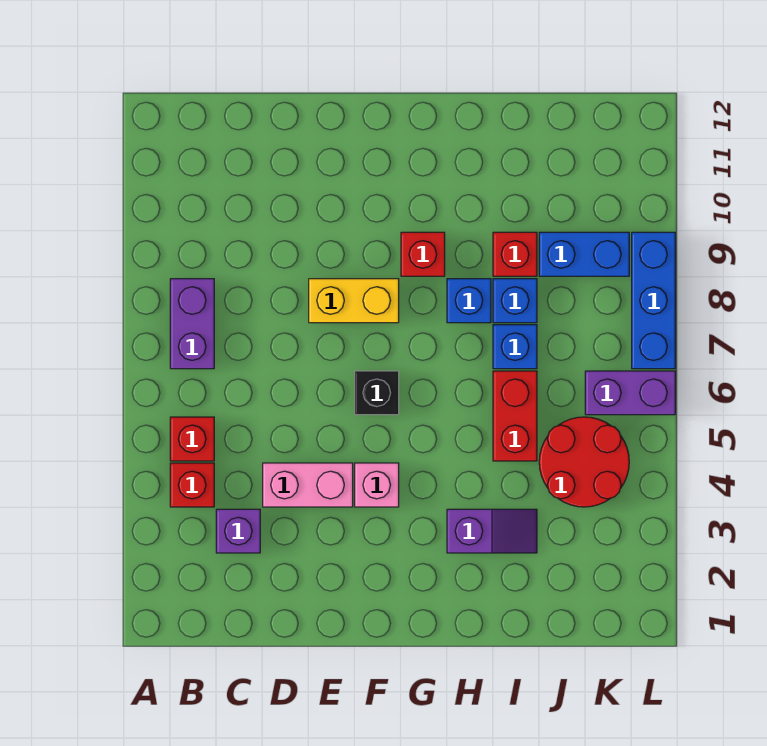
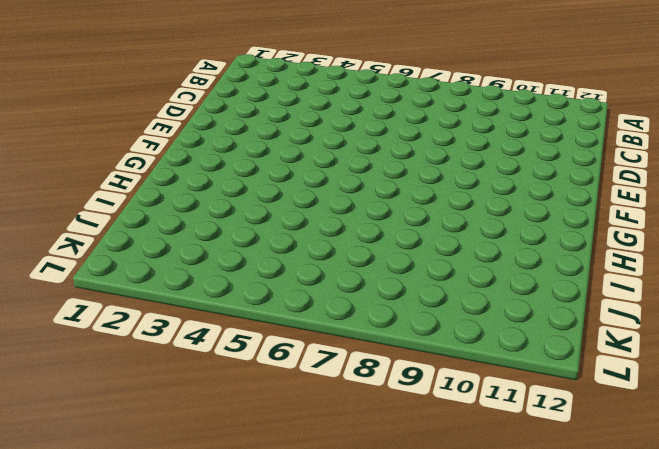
none -> red 1x1 brick [170,463,214,507]
none -> red 1x1 brick [170,417,214,461]
none -> purple 1x2 brick [170,279,214,369]

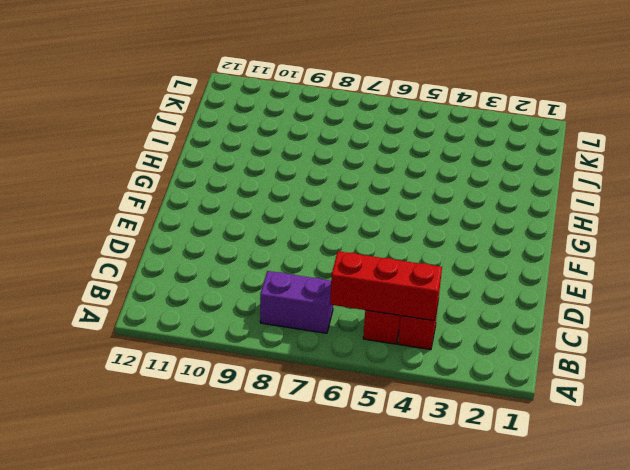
red 1x3 brick [330,251,442,321] -> none
none -> purple 1x1 brick [216,509,260,553]
none -> pink 1x2 brick [263,463,353,507]
none -> yellow 1x2 brick [309,279,399,323]

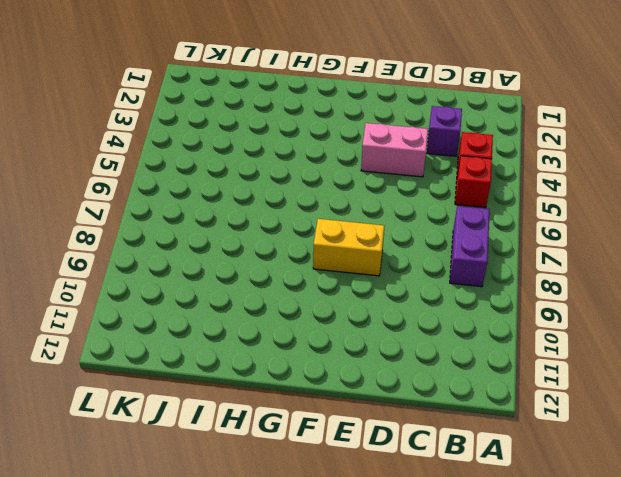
none -> pink 1x1 brick [355,463,399,507]
none -> black 1x1 brick [355,371,399,415]
none -> red 1x1 brick [401,232,445,276]

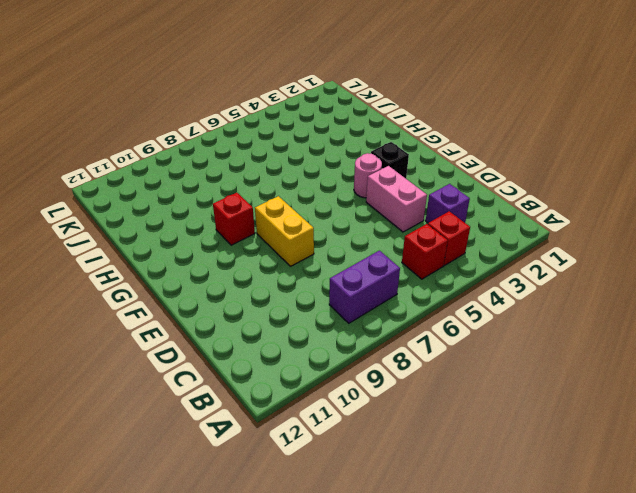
black 1x1 brick [371,142,409,178] -> black 1x1 brick moved to [355,371,399,415]
pink 1x1 round brick [354,153,382,198] -> pink 1x1 brick [355,463,399,507]
none -> purple 1x2 slope [447,509,537,553]
none -> blue 1x1 brick [447,279,491,323]
none -> red 1x2 brick [493,371,537,461]

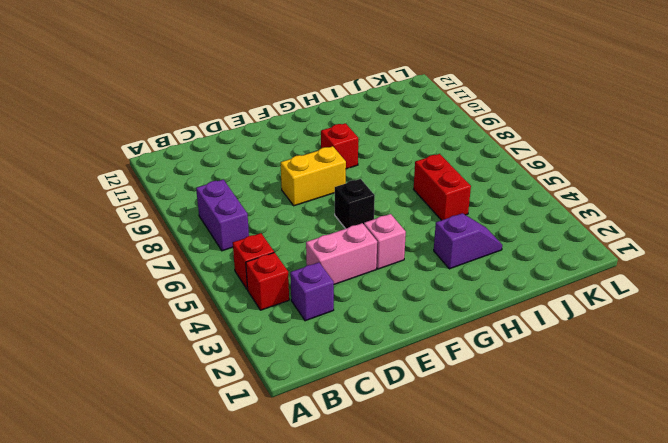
none -> blue 1x1 brick [447,279,491,323]
none -> blue 1x1 brick [493,325,537,369]
none -> blue 1x1 brick [493,279,537,323]

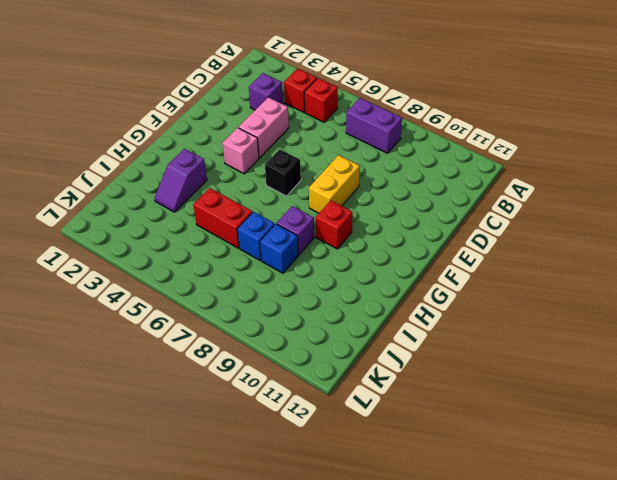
purple 1x1 brick [277,206,314,255] -> blue 1x1 brick [447,279,491,323]
none -> red 1x1 brick [493,232,537,276]
none -> red 2x2 round brick [539,417,629,507]
none -> blue 1x2 brick [539,232,629,276]

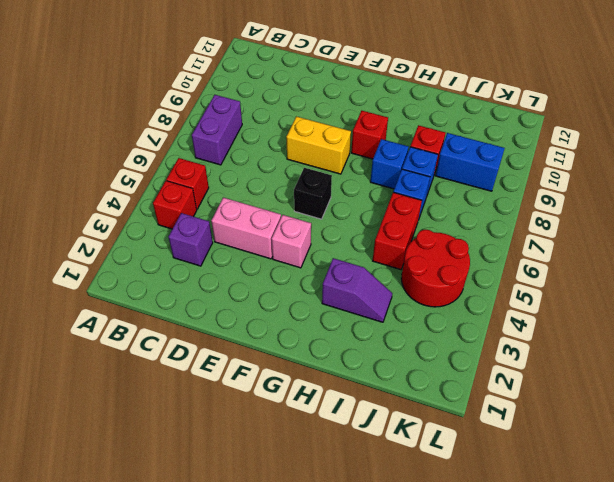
none -> purple 1x2 brick [585,371,675,415]
none -> blue 1x3 brick [632,232,675,369]

